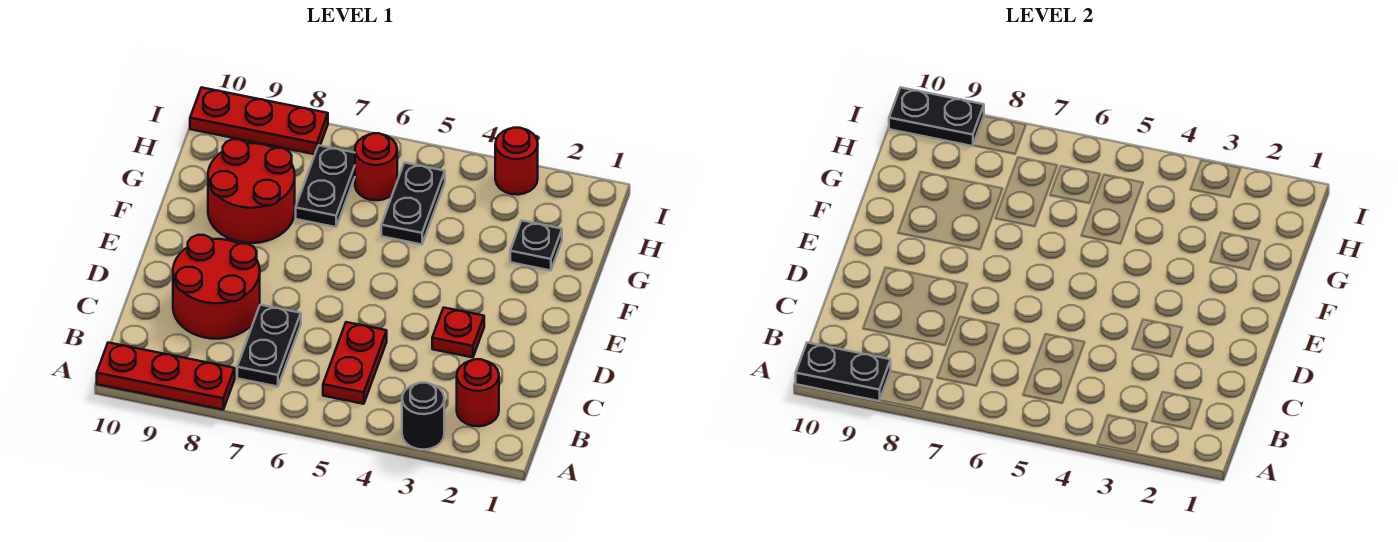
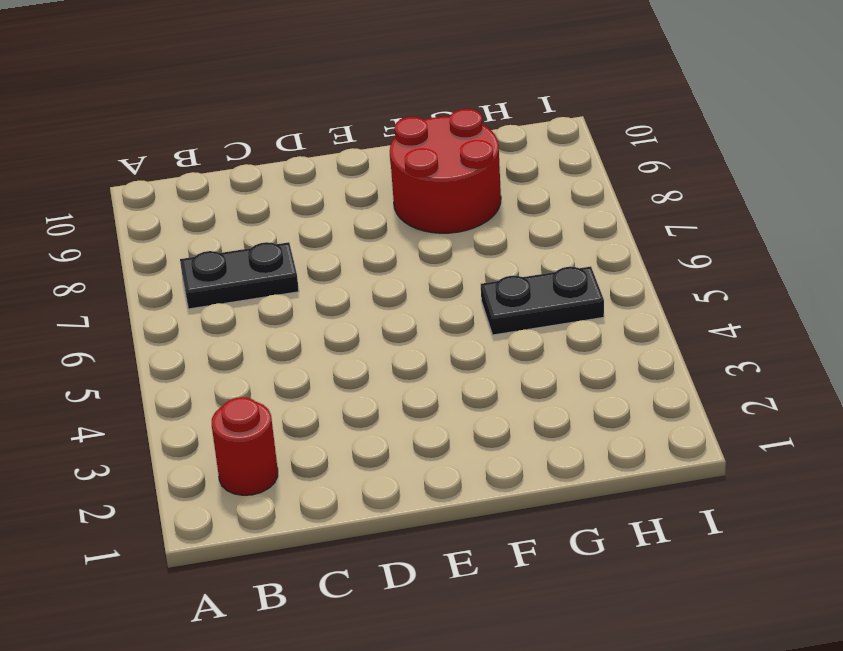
none -> black 1x1 round brick [402,383,444,450]
none -> red 1x3 plate [97,343,235,410]
none -> red 1x2 plate [323,322,387,404]

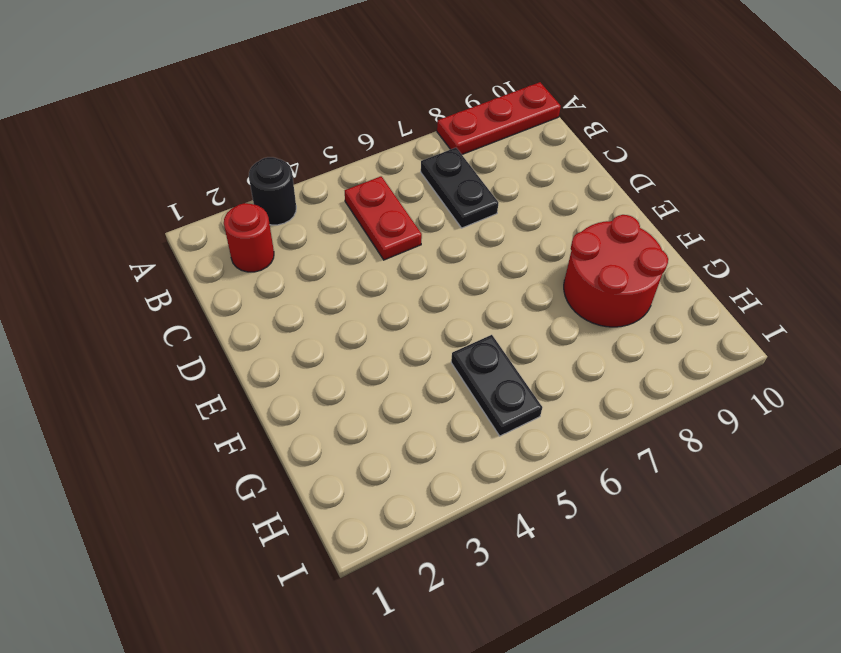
none -> red 2x2 round brick [173,235,260,339]
none -> red 1x1 plate [432,308,484,357]
none -> black 1x1 plate [510,221,562,270]

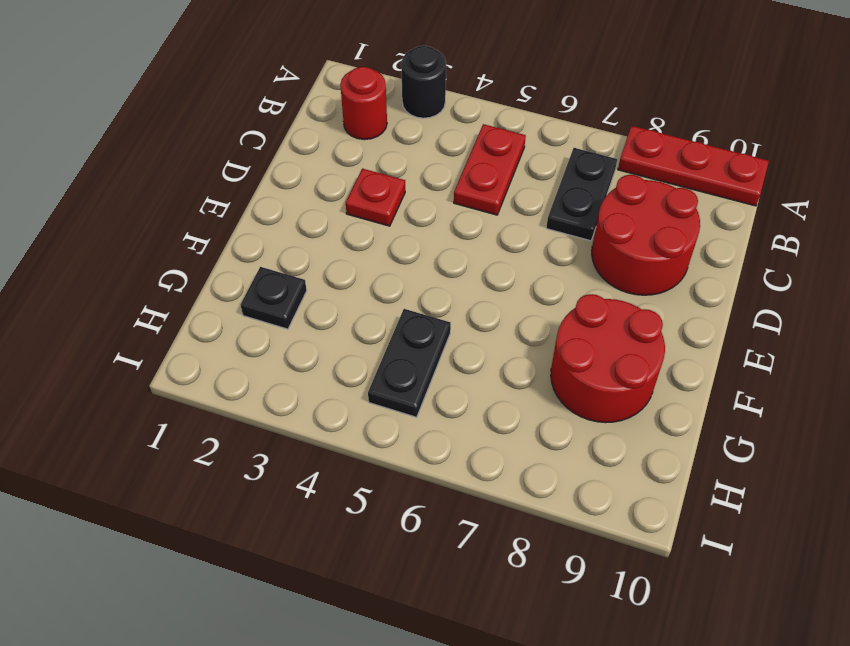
none -> black 1x2 plate [296,145,355,227]
none -> red 1x1 round brick [355,133,397,200]
none -> red 1x1 round brick [495,128,538,195]

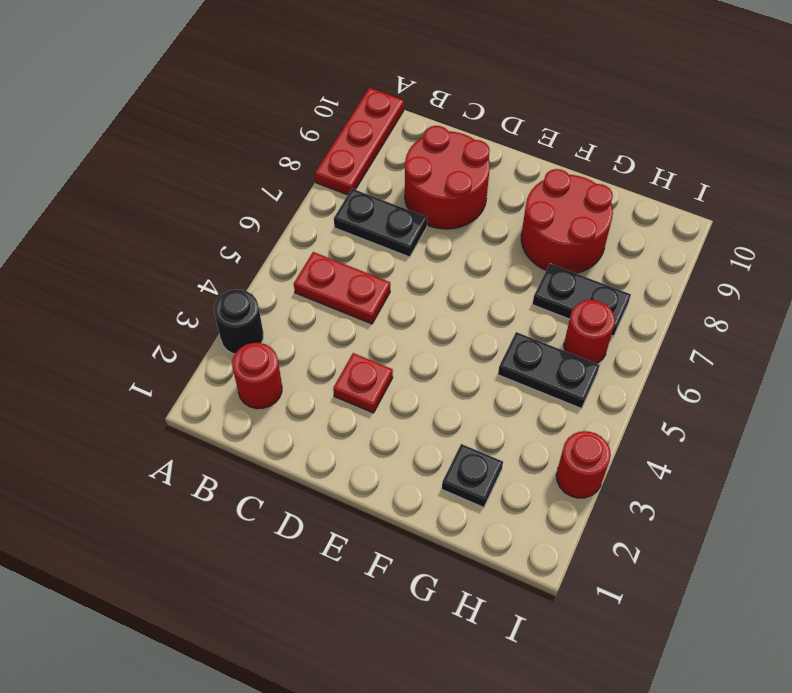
none -> red 1x3 plate [190,87,328,154]
none -> black 1x2 plate [796,343,891,401]
none -> black 1x2 plate [889,87,984,146]

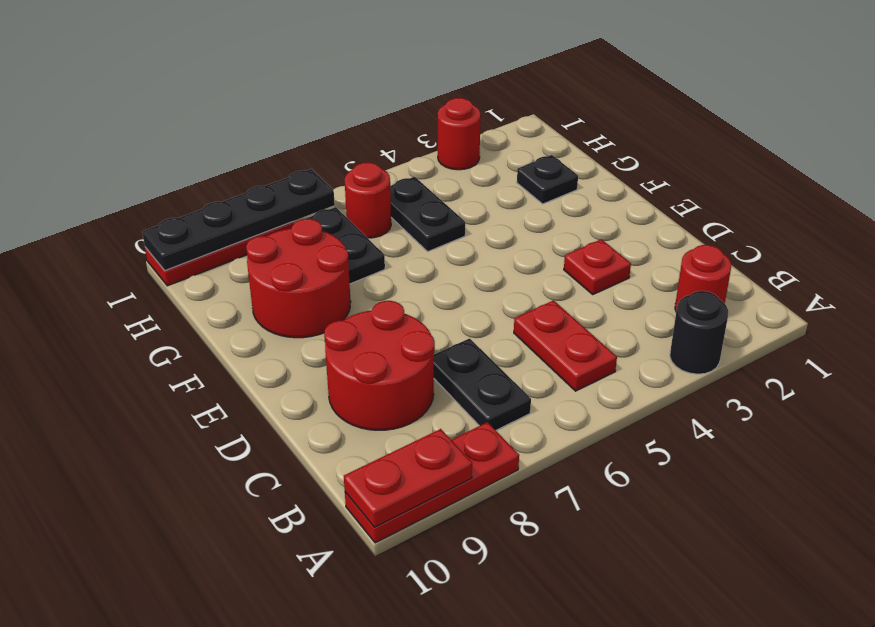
red 1x2 plate [344,429,472,527] -> black 1x2 plate [796,343,891,401]
black 1x4 plate [142,169,335,270] -> black 1x2 plate [889,87,984,146]

